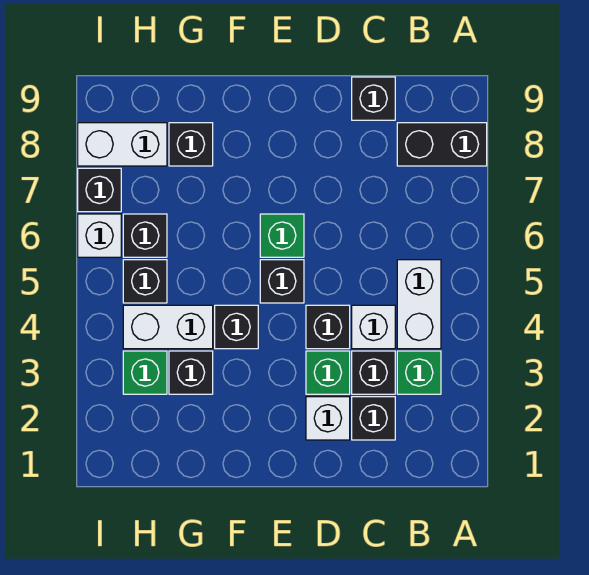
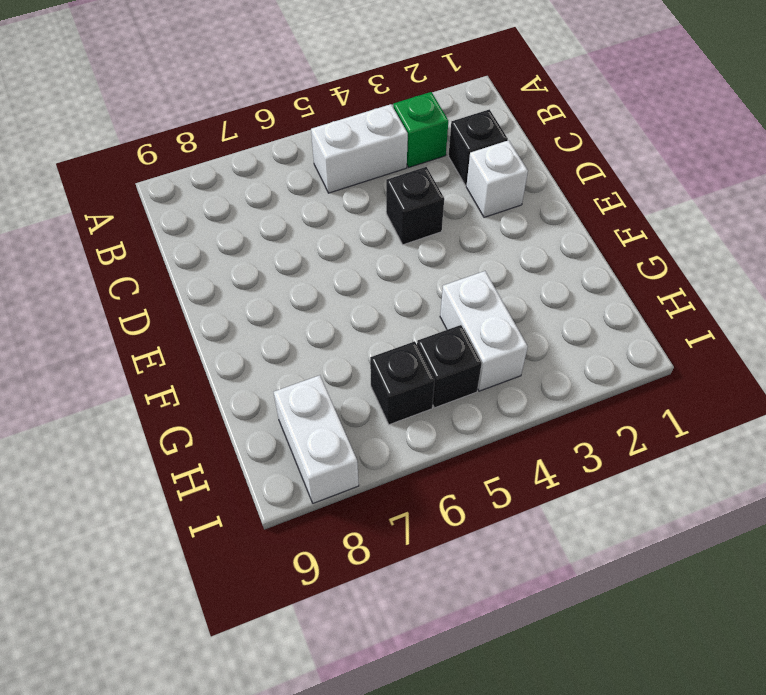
none -> black 1x2 brick [397,123,487,166]
none -> black 1x1 brick [352,351,395,394]
none -> white 1x1 brick [352,305,395,349]

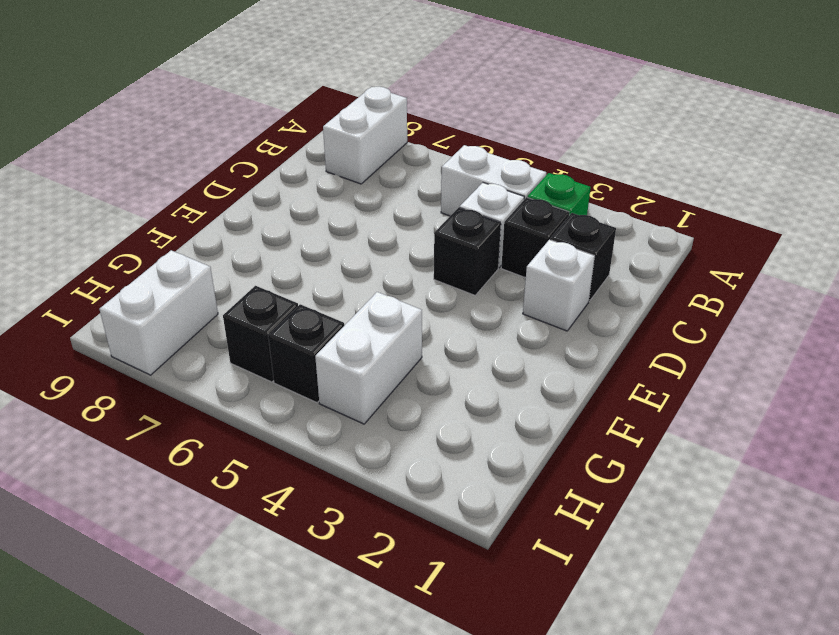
white 1x2 brick [323,87,407,184] -> black 1x2 brick [397,123,487,166]
none -> black 1x1 brick [352,77,395,120]
none -> green 1x1 brick [306,351,350,394]
none -> black 1x1 brick [260,260,304,303]

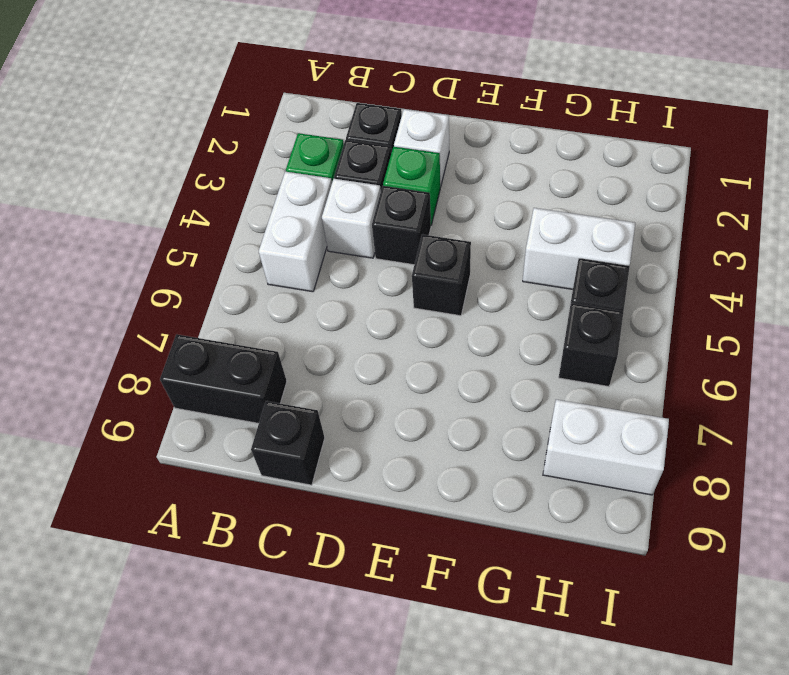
none -> green 1x1 brick [260,214,304,257]
none -> black 1x1 brick [215,305,258,349]
none -> black 1x1 brick [169,351,213,394]

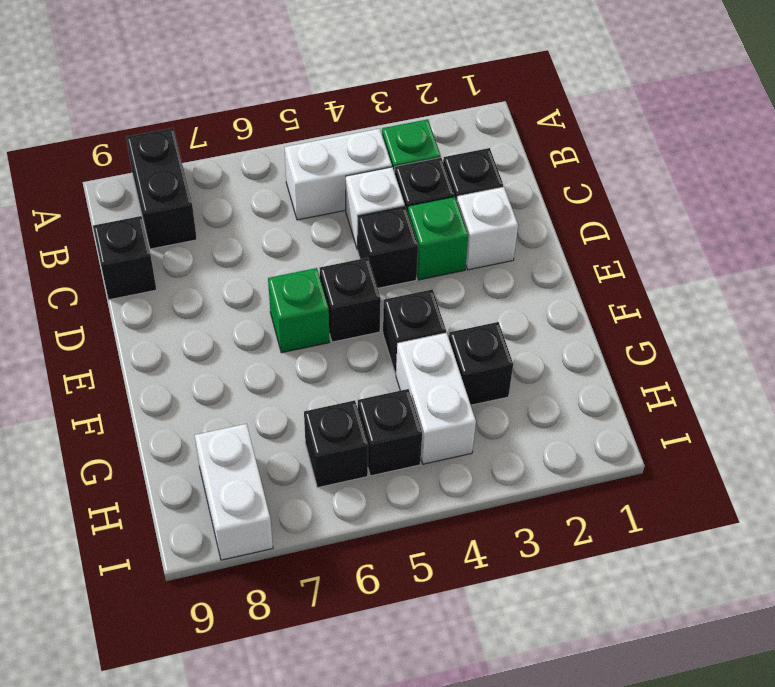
none -> black 1x1 brick [169,123,213,166]
none -> green 1x1 brick [123,351,167,394]
none -> white 1x1 brick [78,214,121,257]

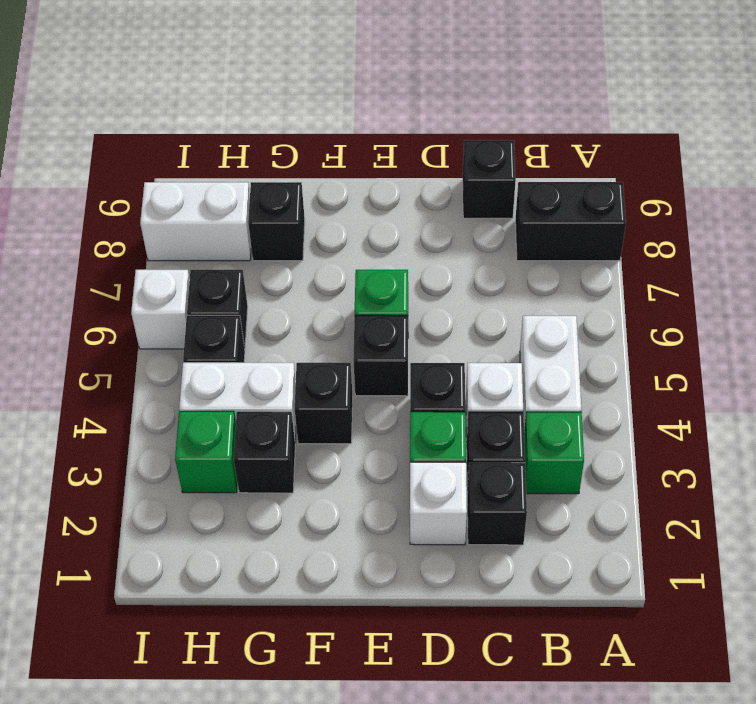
none -> black 1x1 brick [78,168,121,212]

